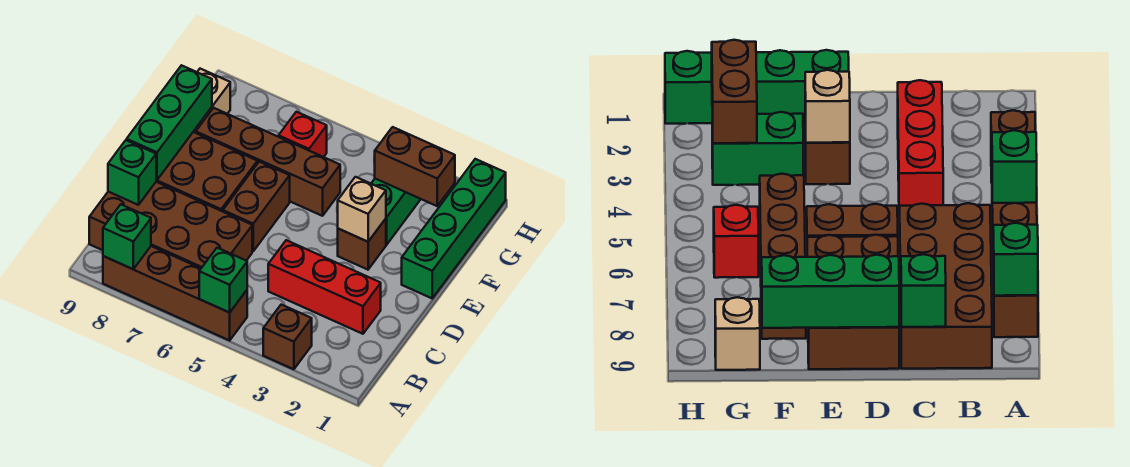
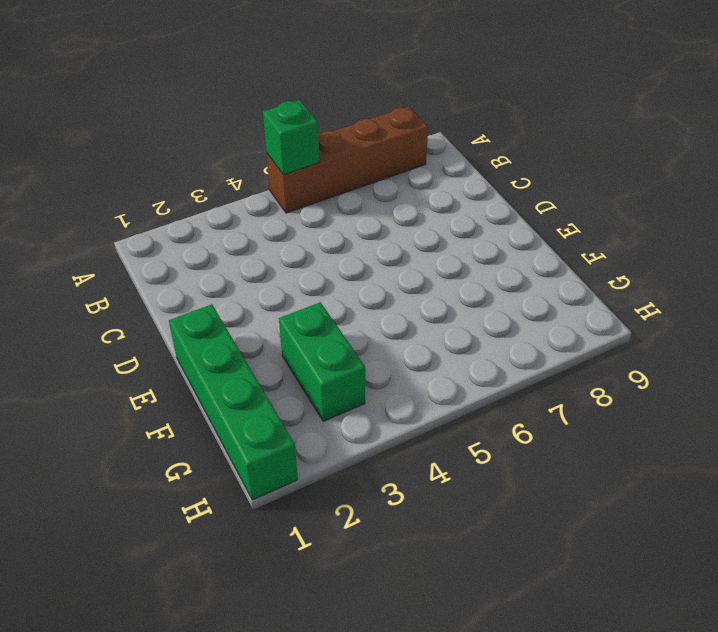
none -> brown 1x1 brick [263,305,312,369]
none -> brown 2x4 brick [89,182,252,268]
none -> red 1x3 brick [268,240,381,334]

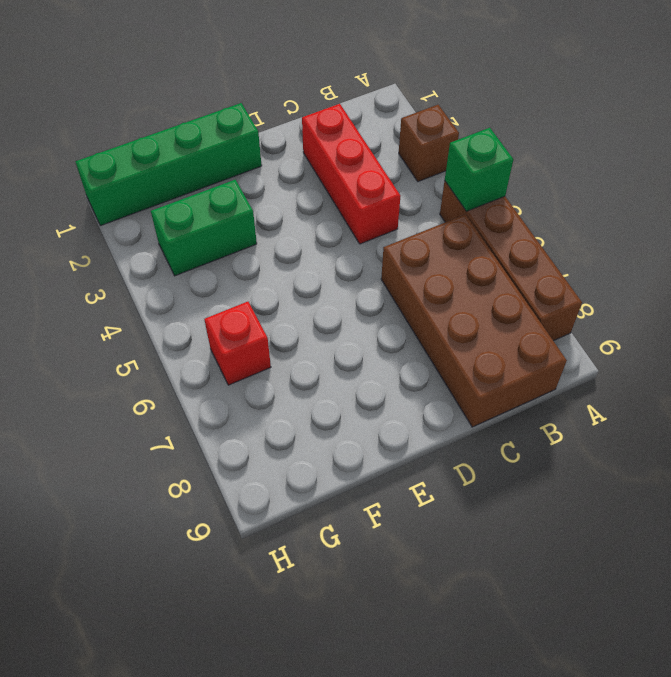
none -> brown 1x2 brick [223,162,290,251]
none -> brown 2x3 brick [156,132,258,211]
none -> brown 1x1 brick [338,219,386,270]

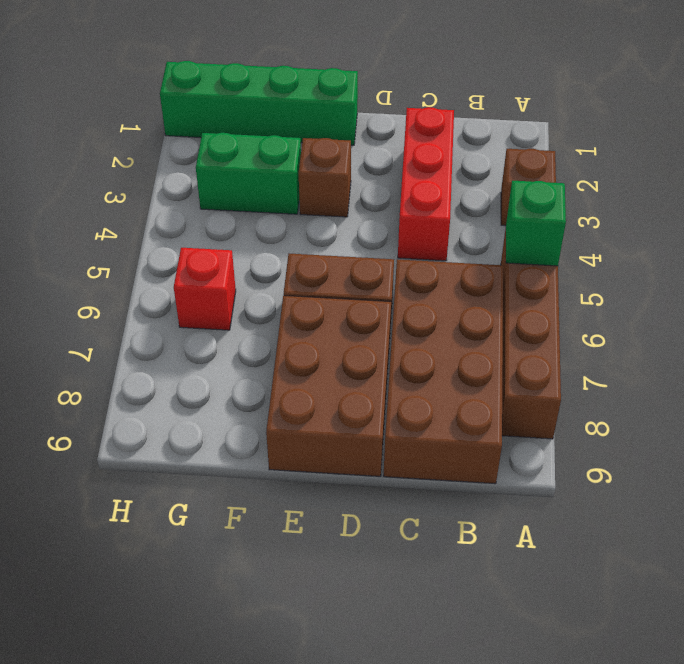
none -> brown 1x4 brick [196,108,340,216]
none -> tan 1x1 brick [197,69,230,127]
none -> green 1x1 brick [103,204,151,269]

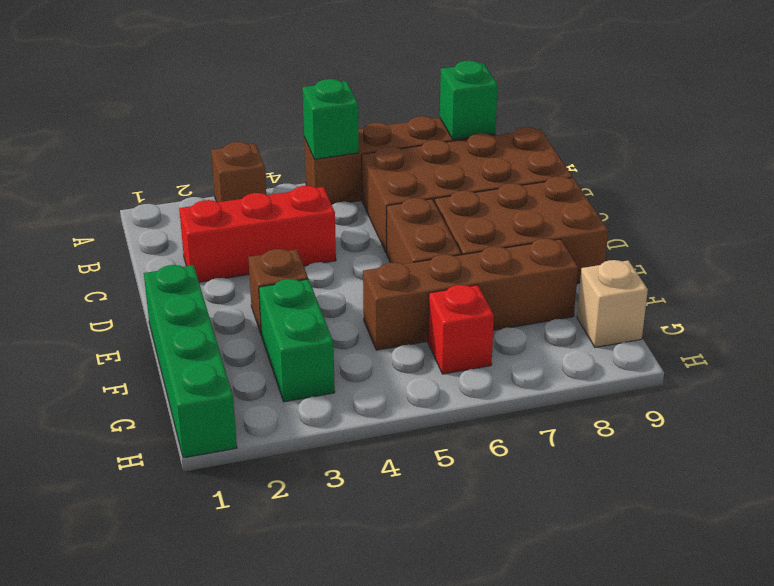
none -> green 1x1 brick [108,140,156,205]
none -> green 1x3 brick [127,65,212,180]
none -> tan 1x1 brick [338,177,386,242]

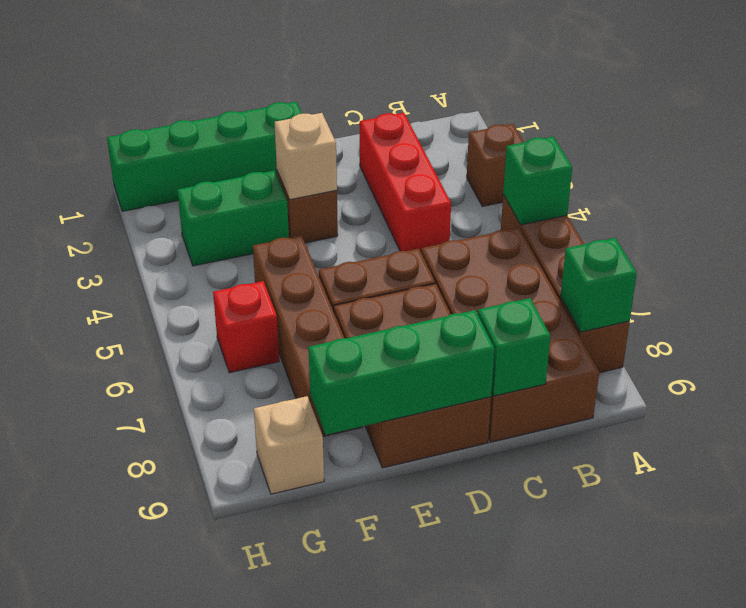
none -> brown 1x2 brick [375,127,455,206]

